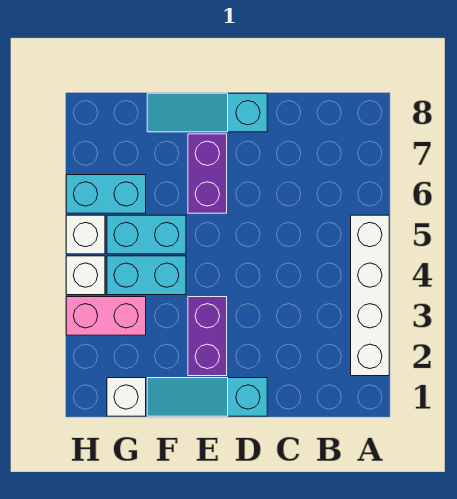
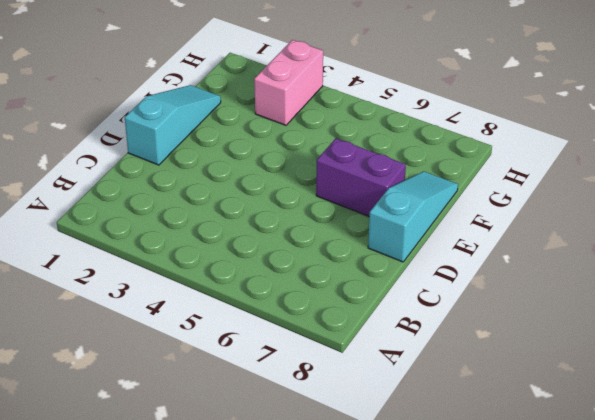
none -> white 1x4 brick [351,215,389,376]
none -> purple 1x2 brick [188,297,227,376]
none -> cyan 1x2 brick [107,256,186,295]

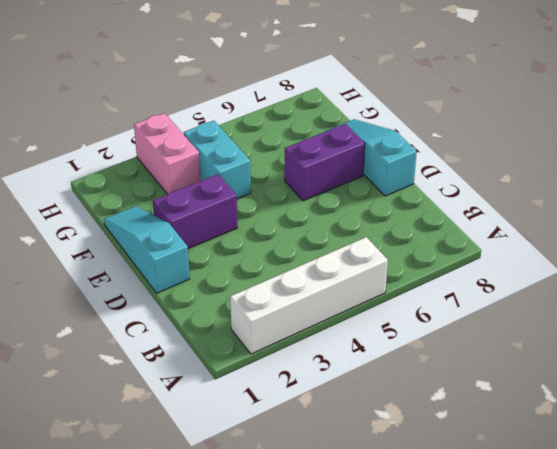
none -> cyan 1x2 brick [107,215,186,254]
none -> white 1x1 brick [107,378,146,416]
none -> cyan 1x2 brick [66,175,146,213]

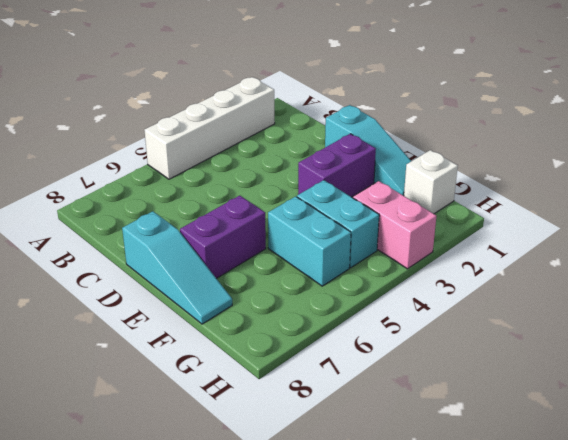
none -> cyan 1x2 brick [66,175,146,213]
none -> white 1x1 brick [66,256,105,295]
none -> white 1x1 brick [66,215,105,254]

